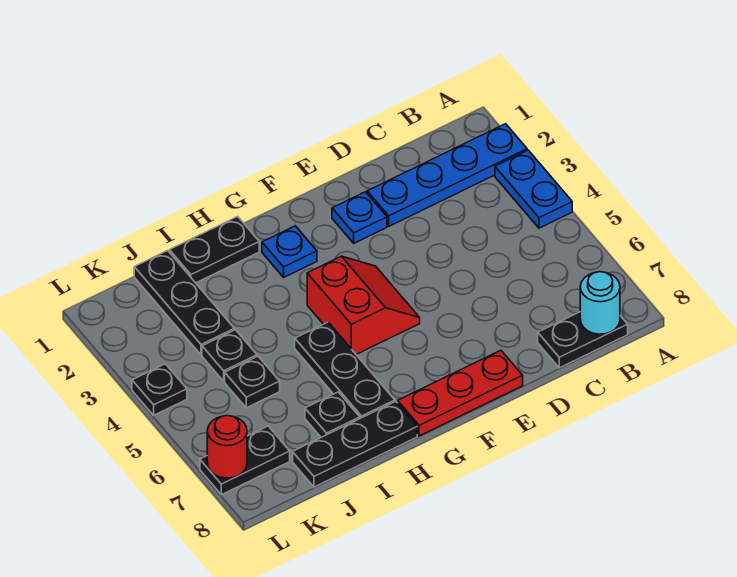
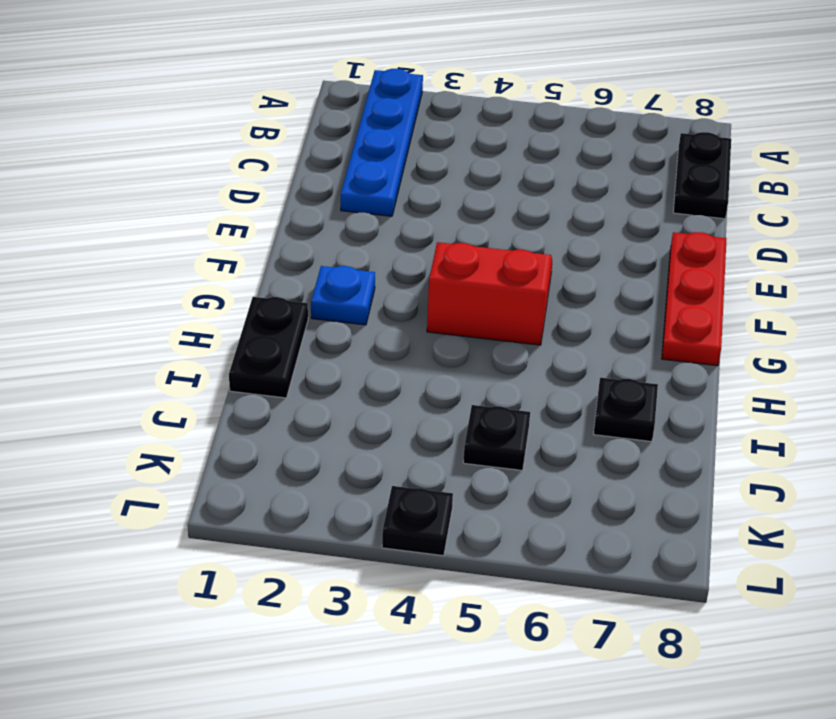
none -> blue 1x2 plate [495,150,572,228]
none -> blue 1x1 plate [332,192,387,243]
none -> black 1x3 plate [295,322,395,418]

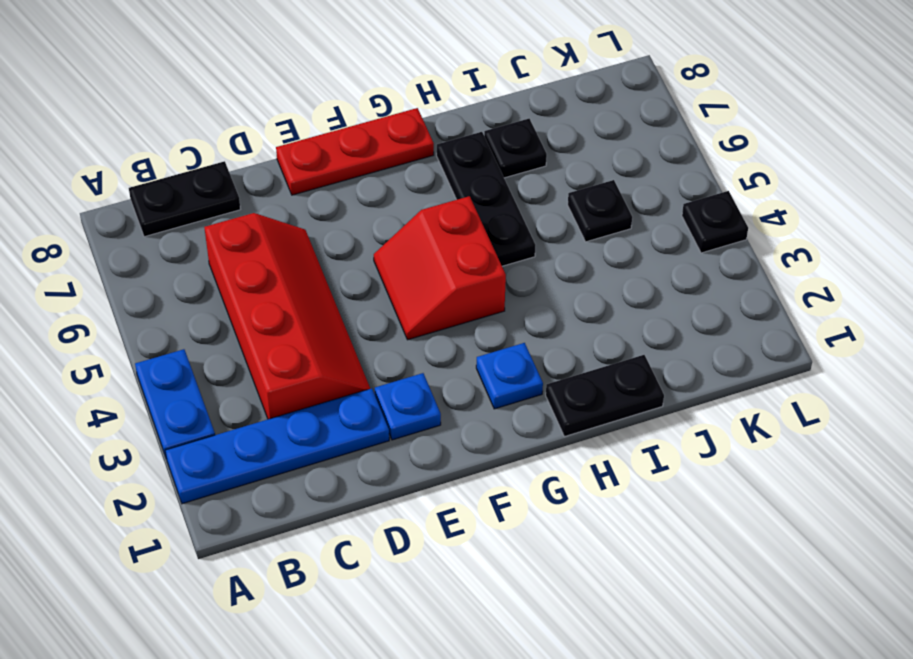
red 2x4 slope [204,213,370,419] -> none
none -> black 1x3 plate [293,401,417,487]
none -> black 1x3 plate [134,251,234,355]
none -> black 1x1 plate [202,330,257,381]

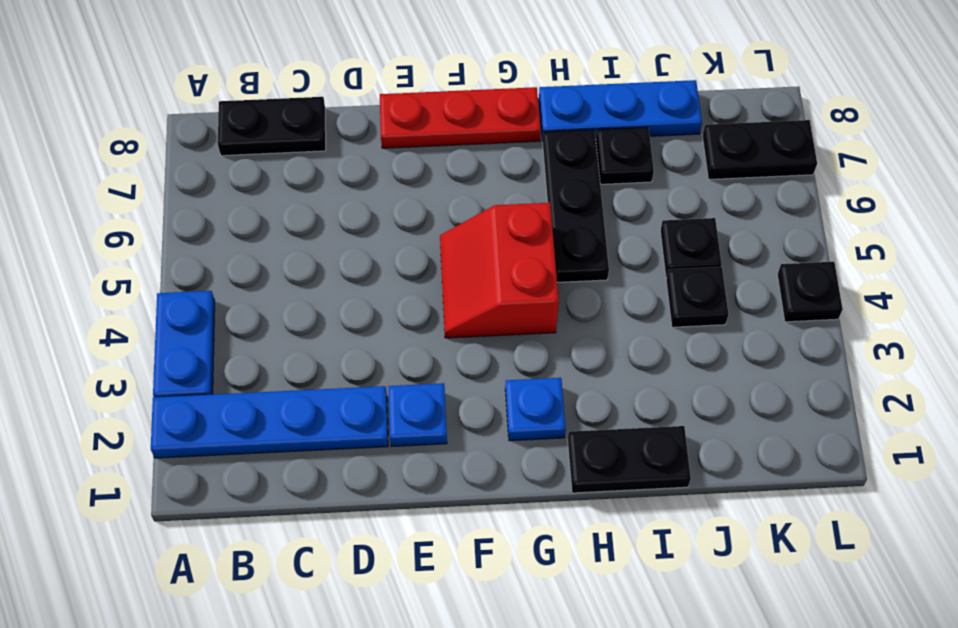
blue 1x3 plate [539,80,702,141] -> black 1x3 plate [293,401,417,487]
none -> black 1x3 plate [134,251,234,355]
none -> cyan 1x1 round brick [580,272,620,334]
none -> red 1x1 round brick [207,416,247,478]

